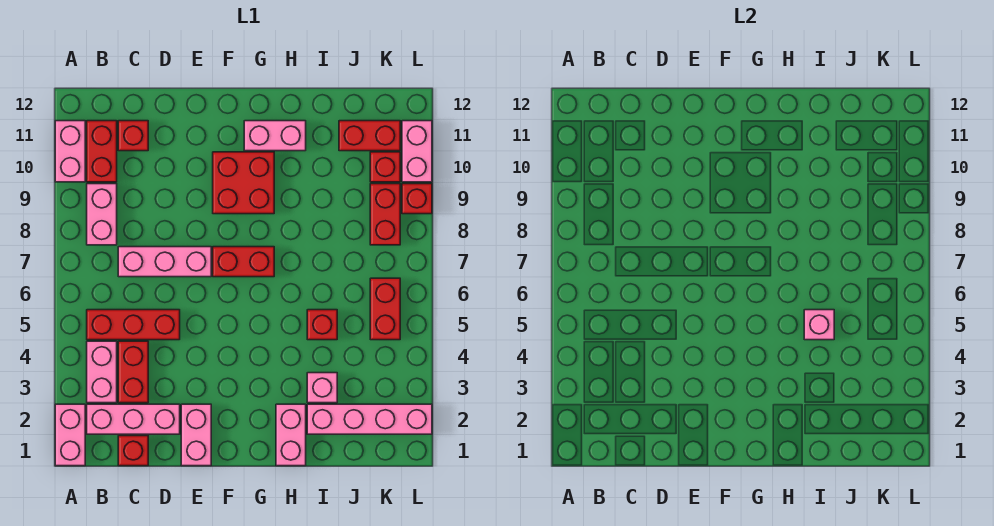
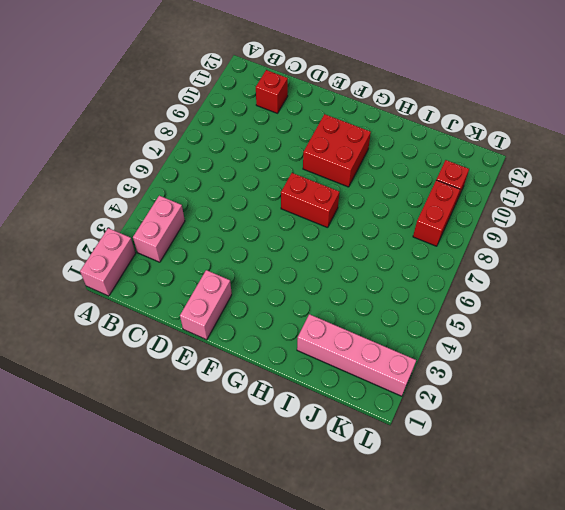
none -> pink 1x2 brick [55,121,85,182]
none -> pink 1x3 brick [87,404,180,434]
none -> red 1x3 brick [87,310,180,340]

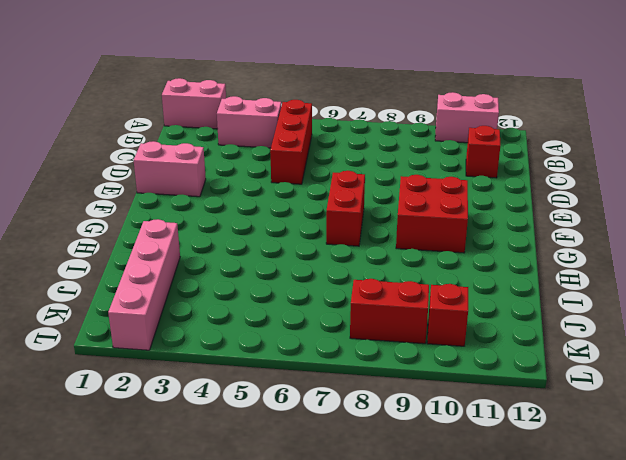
none -> pink 1x3 brick [87,404,180,434]
none -> pink 1x2 brick [87,184,117,245]
none -> red 1x2 brick [87,121,117,182]

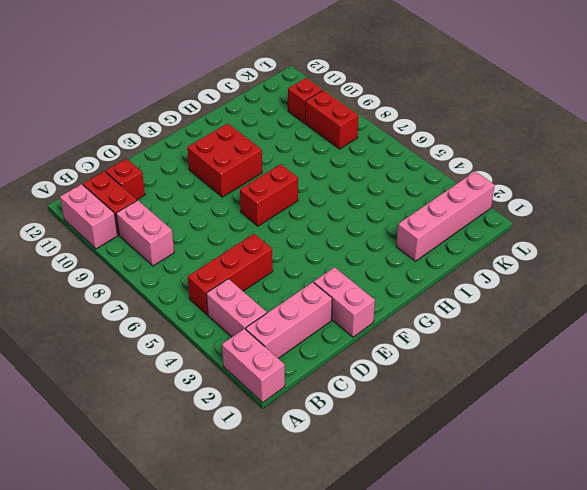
none -> red 1x1 brick [118,436,148,466]
none -> red 1x2 brick [118,341,148,403]
none -> pink 1x3 brick [118,247,211,277]

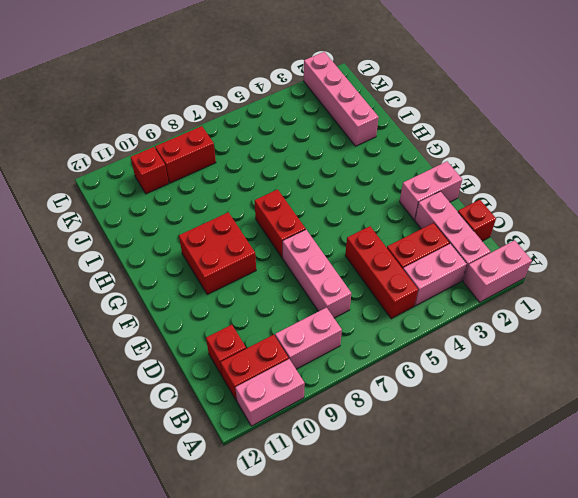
none -> pink 1x2 brick [244,121,306,151]
none -> pink 1x2 brick [276,404,306,466]
none -> pink 1x1 brick [307,373,337,403]

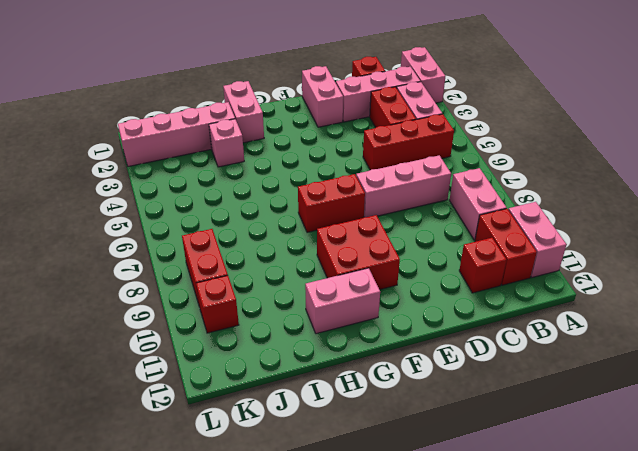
none -> red 1x1 brick [307,310,337,340]
none -> red 1x2 brick [339,121,400,151]
none -> red 1x2 brick [370,278,400,340]

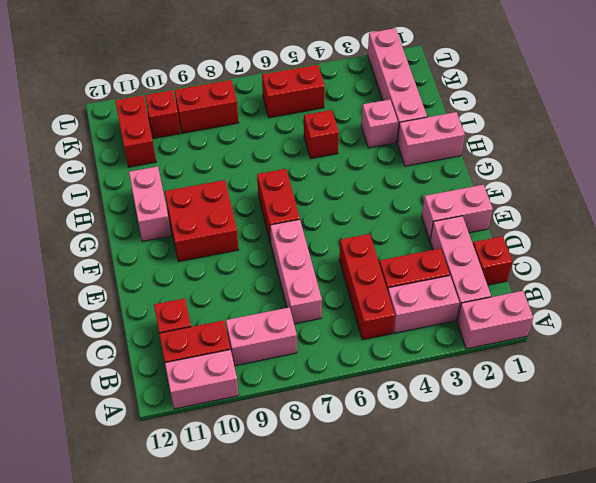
none -> red 1x1 brick [402,184,432,214]
none -> pink 1x2 brick [402,121,432,182]
none -> pink 1x1 brick [804,310,834,340]

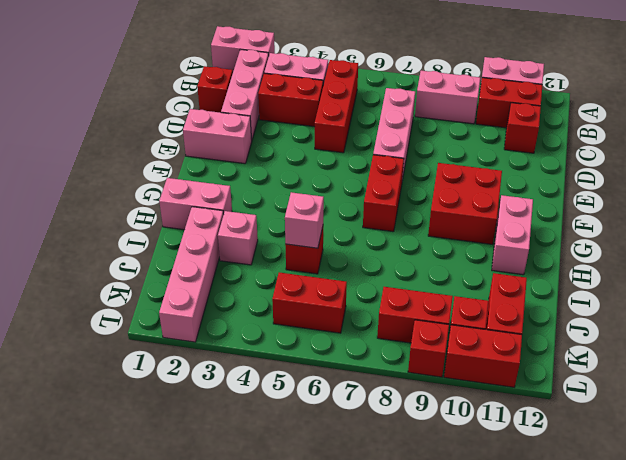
red 1x2 brick [444,325,522,387] -> pink 1x2 brick [402,121,432,182]

